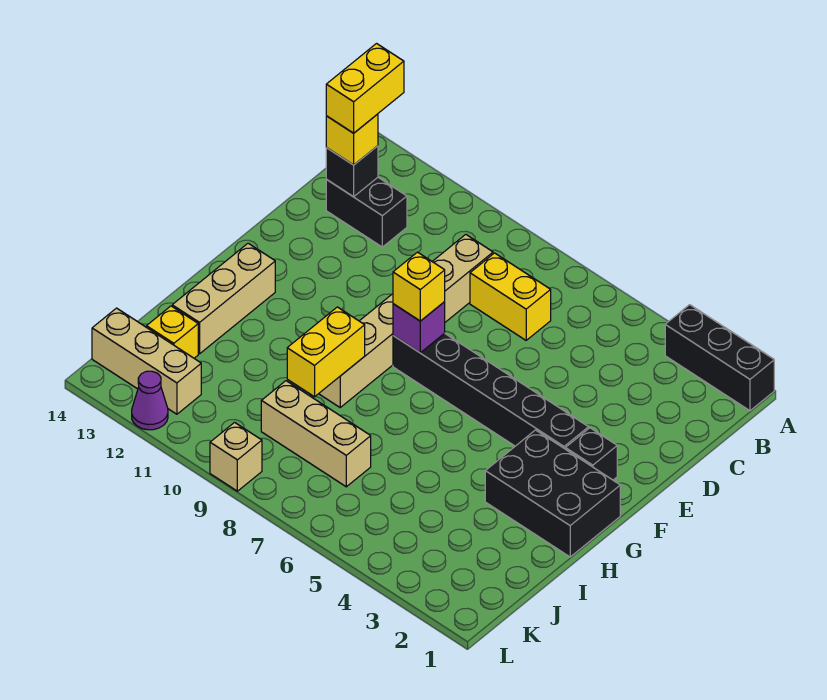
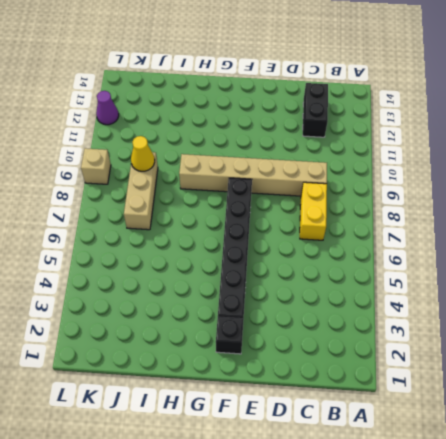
yellow 1x1 cone [131,136,155,171] -> none
none -> black 1x3 brick [665,305,774,411]
none -> black 2x3 brick [485,430,620,557]
none -> tan 1x3 brick [172,243,275,354]

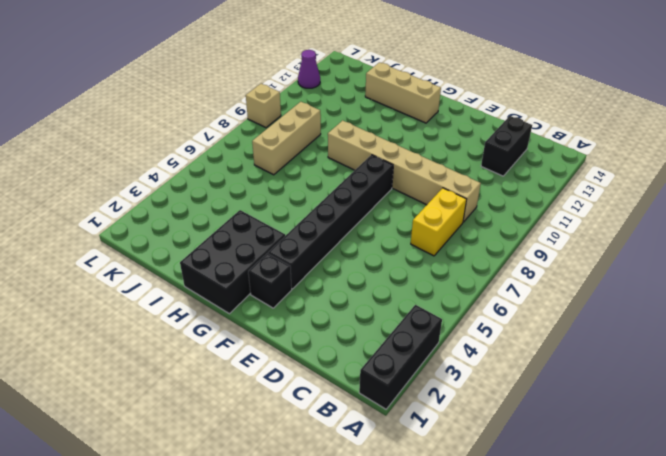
none -> yellow 1x1 brick [147,306,198,358]
none -> tan 1x3 brick [92,308,201,414]
none -> black 1x1 brick [326,146,378,197]

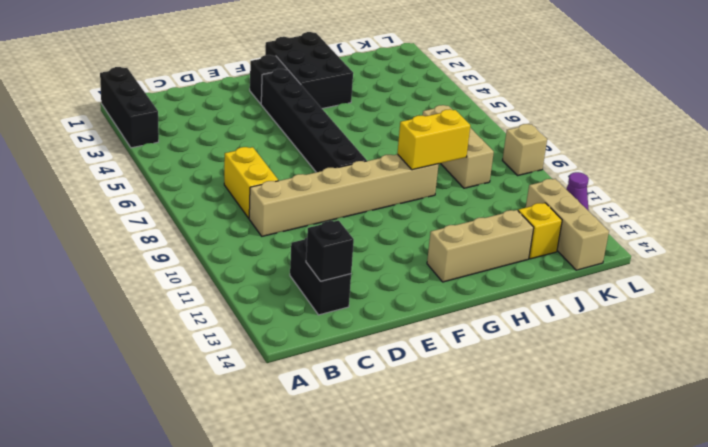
none -> purple 1x1 brick [393,302,445,353]
none -> yellow 1x1 brick [326,114,378,165]
none -> yellow 1x1 brick [393,252,445,321]

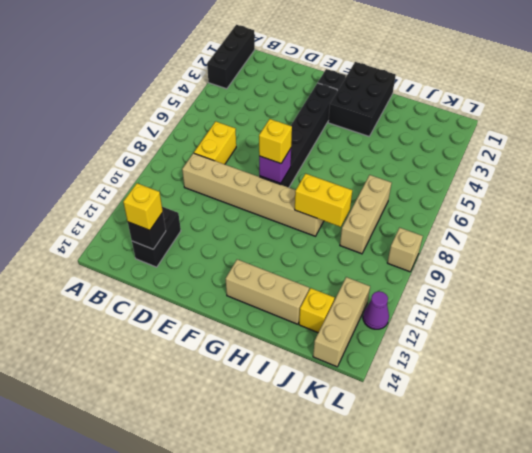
none -> yellow 1x2 brick [326,44,404,133]

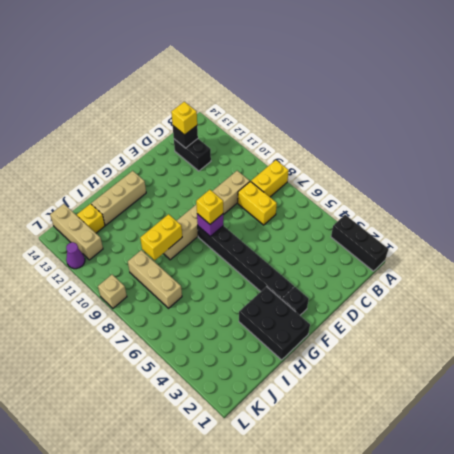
yellow 1x2 brick [251,160,289,197] -> yellow 1x2 brick moved to [326,44,404,133]

